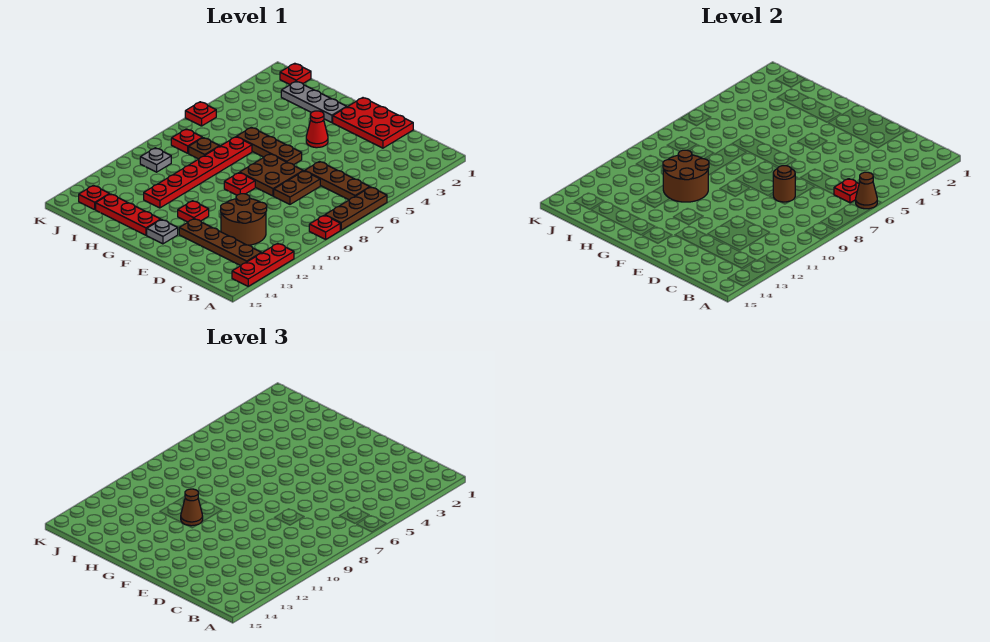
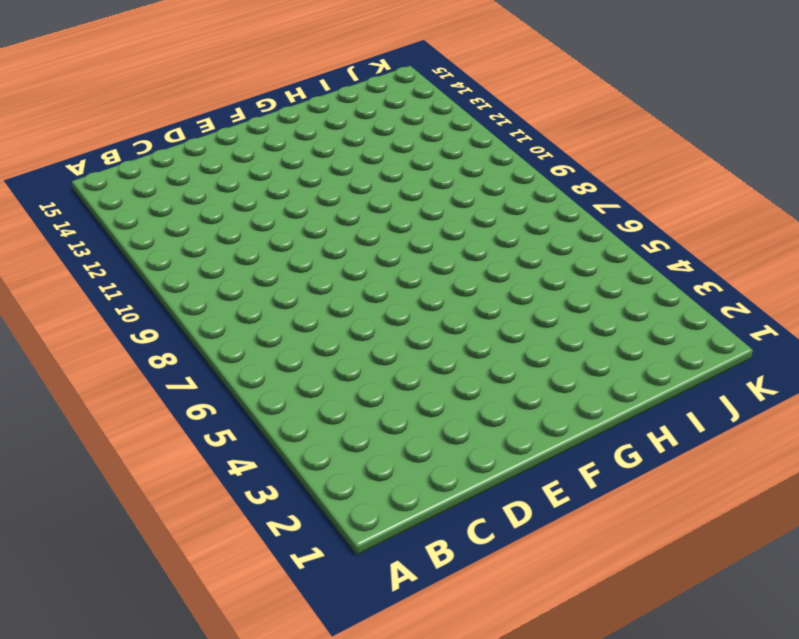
none -> brown 1x3 plate [325,187,387,230]
none -> red 1x1 plate [309,215,340,239]
none -> red 1x3 plate [232,243,294,286]

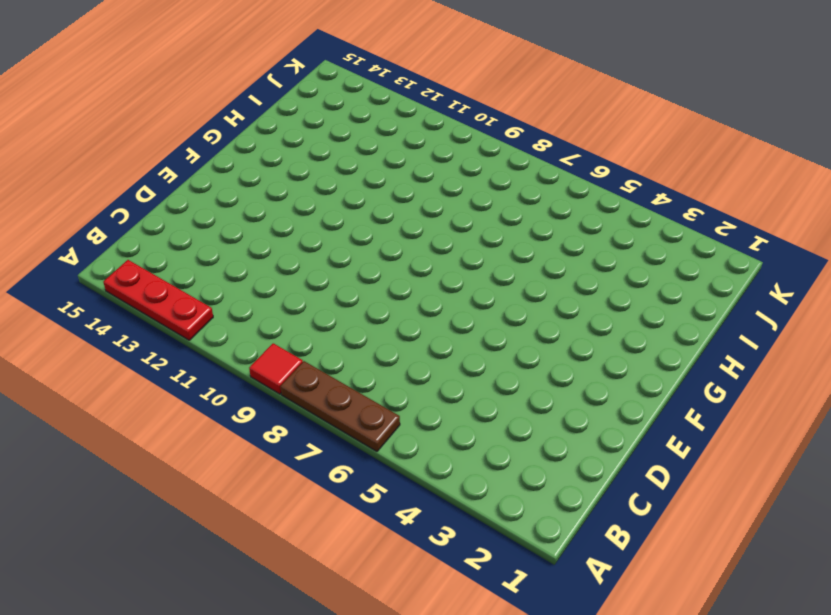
red 1x1 tile [249,343,303,394] -> red 1x1 plate [309,215,340,239]
none -> brown 1x3 plate [305,162,370,200]
none -> brown 1x4 plate [179,219,261,266]
none -> brown 2x2 round brick [221,194,267,245]

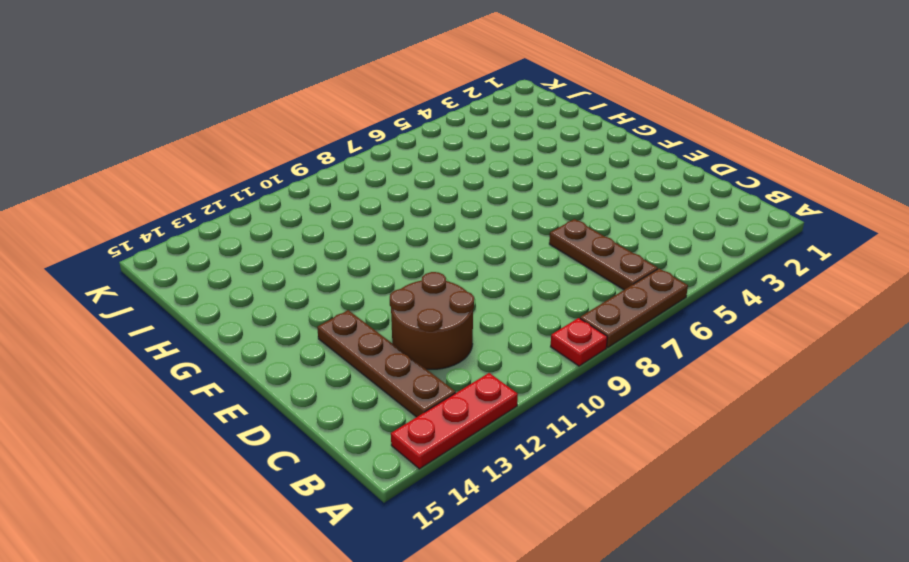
none -> red 2x3 plate [333,98,413,148]
none -> brown 1x2 plate [274,171,320,204]
none -> brown 2x2 plate [240,154,303,196]

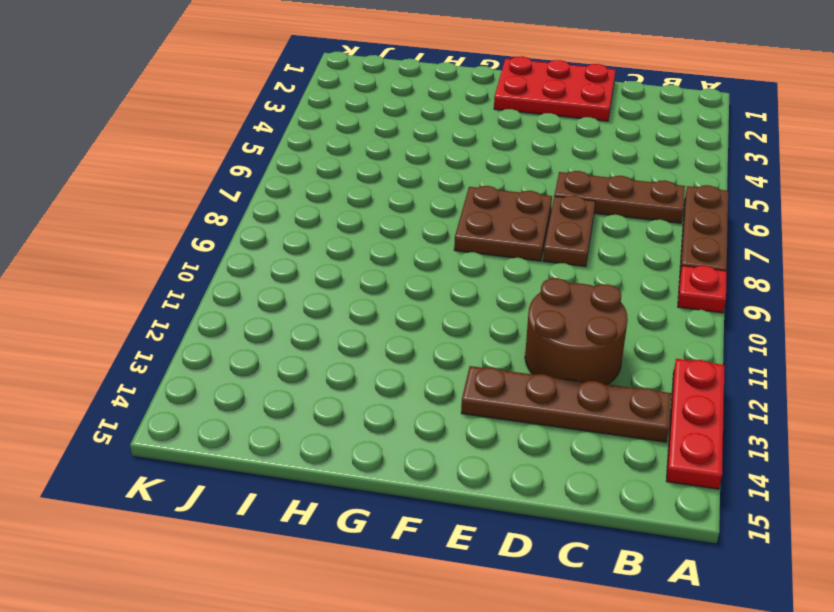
none -> red 1x1 cone [306,111,328,148]
none -> brown 1x3 plate [237,127,302,165]
none -> red 1x1 plate [224,173,255,195]

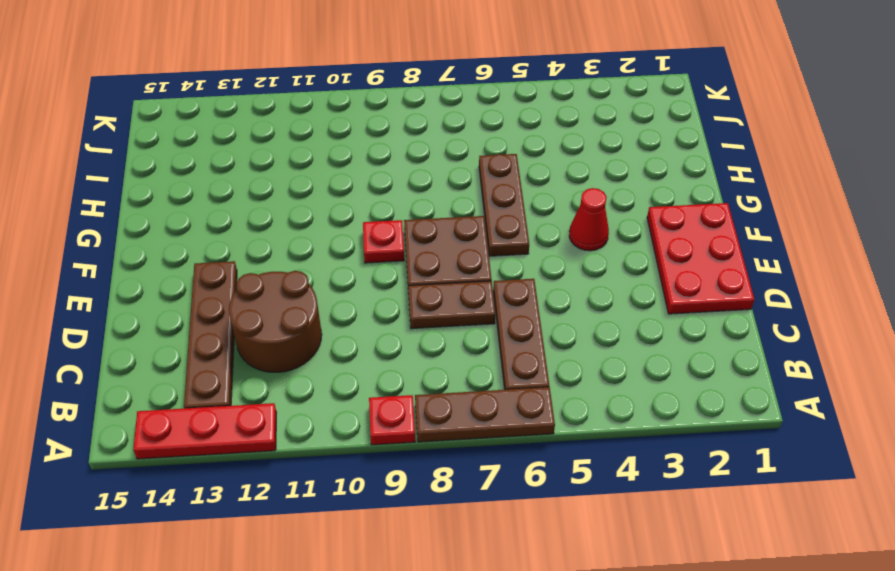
none -> red 1x1 plate [178,201,209,222]
none -> grey 1x1 plate [147,220,178,244]
none -> grey 1x3 plate [281,81,346,123]

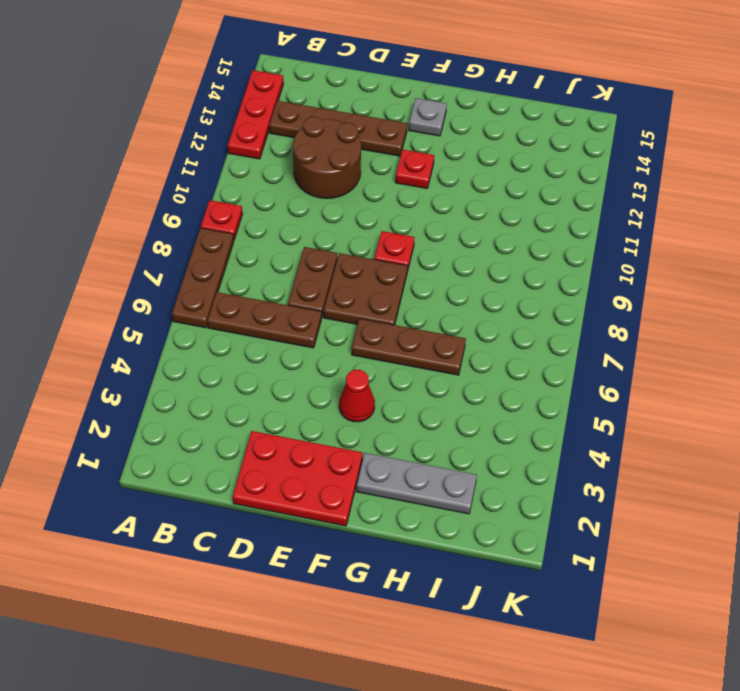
none -> red 1x3 plate [96,194,161,235]
none -> red 1x6 plate [144,137,252,208]
none -> brown 1x1 plate [189,138,220,159]

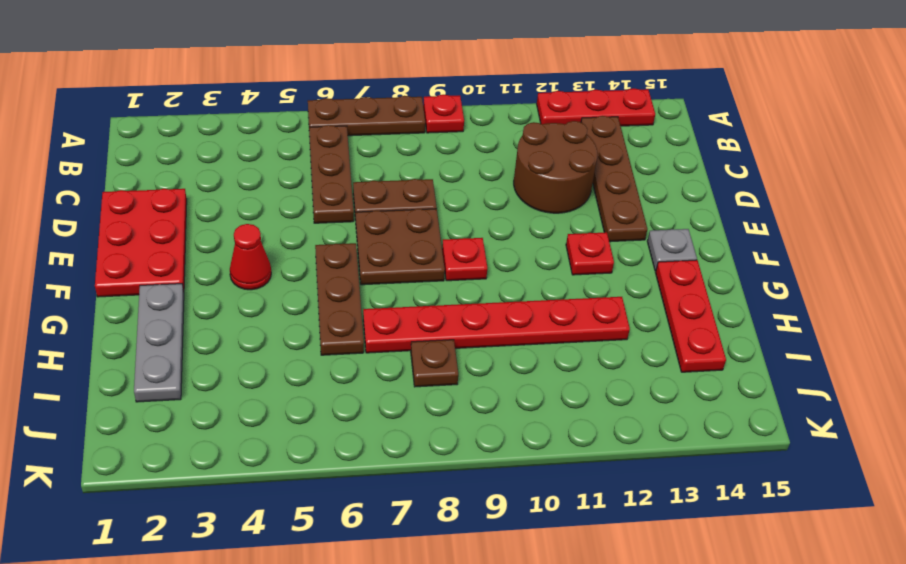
none -> red 1x1 plate [280,63,311,85]
none -> red 1x1 plate [171,129,202,153]
none -> grey 1x1 plate [140,148,171,172]

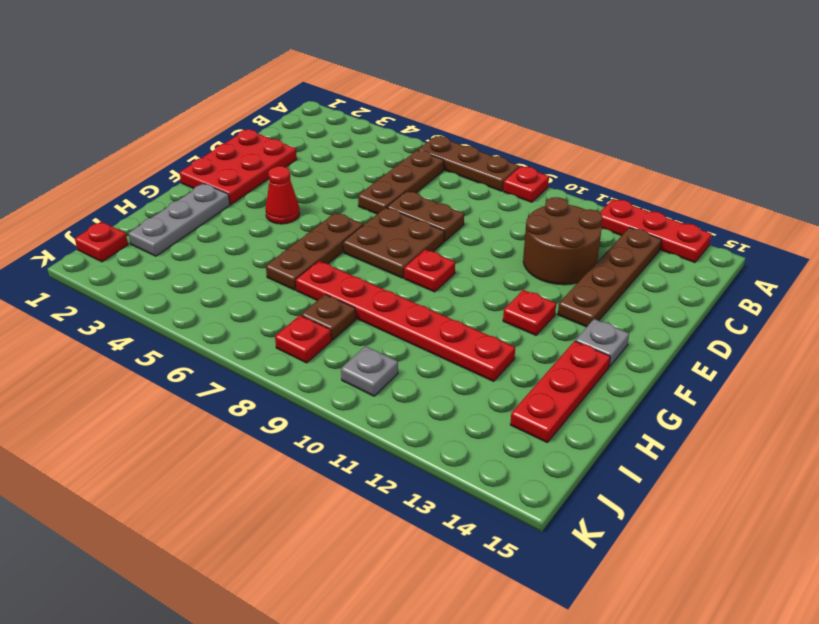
none -> red 1x1 plate [79,185,109,210]
none -> red 1x1 plate [185,102,216,126]
none -> brown 1x1 cone [856,172,877,209]

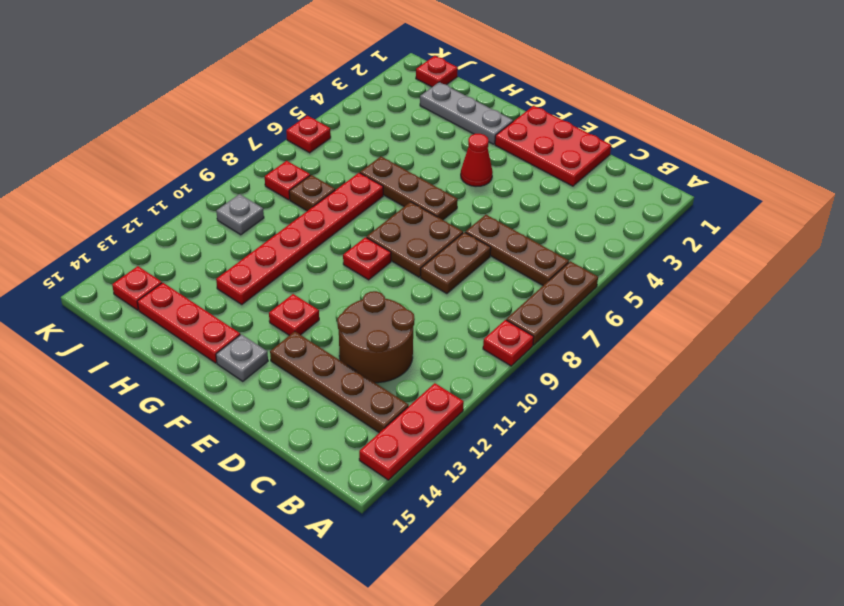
none -> brown 1x1 cone [856,172,877,209]
none -> red 1x1 plate [834,179,859,203]
none -> brown 1x1 round brick [773,166,795,202]

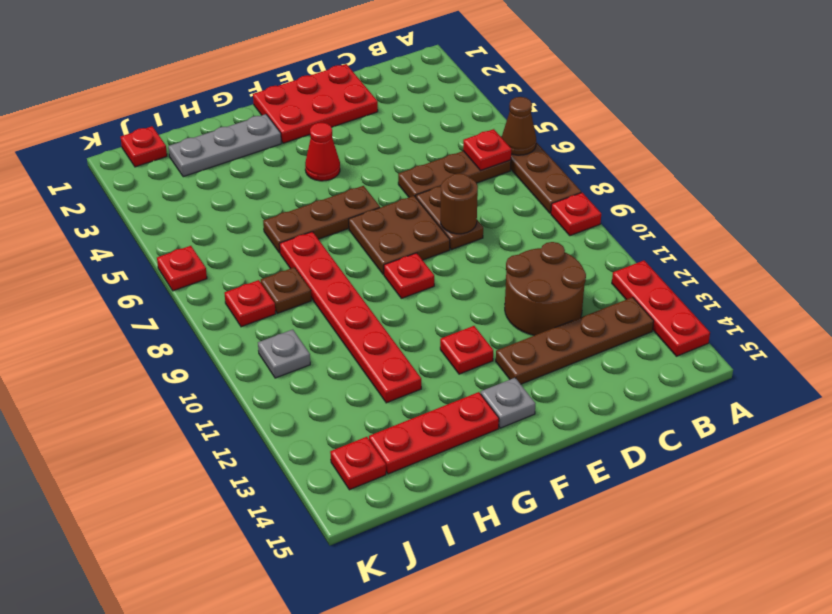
none -> brown 2x2 round brick [663,150,709,202]
none -> brown 1x1 cone [181,489,203,526]

